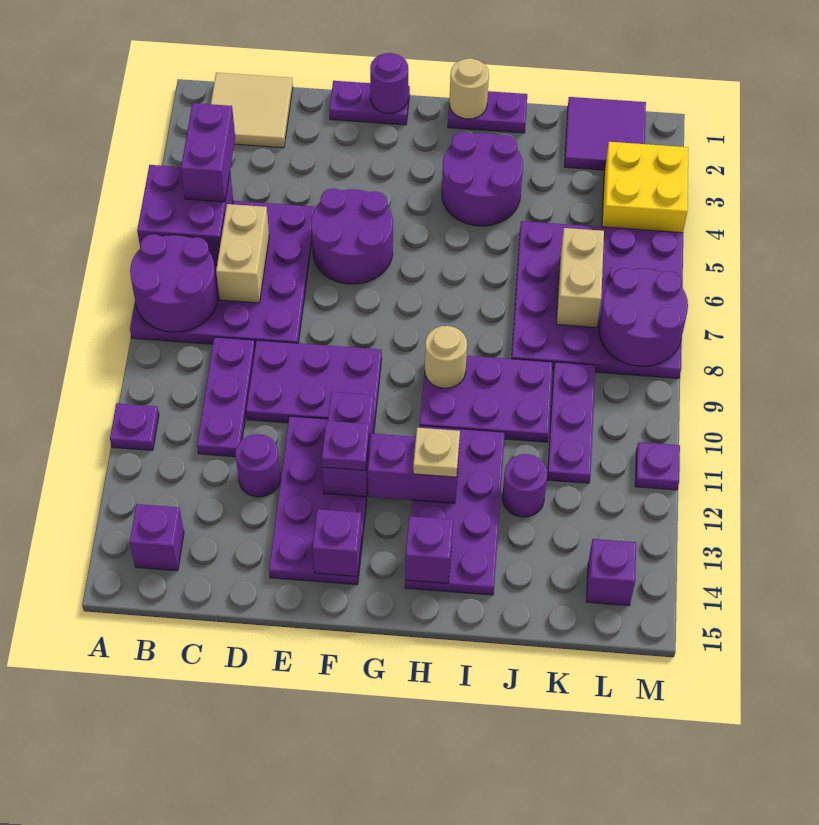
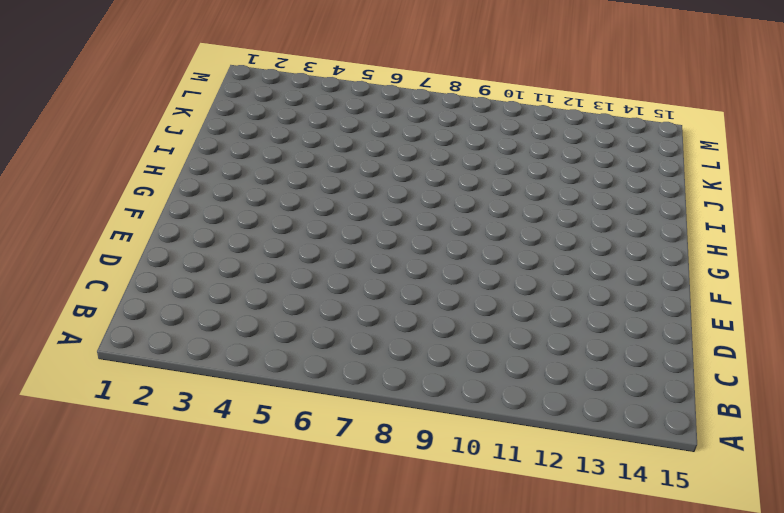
none -> purple 4x4 plate [130,201,315,346]
none -> purple 1x1 plate [110,403,159,450]
none -> tan 2x2 tile [211,73,293,148]
none -> purple 1x1 brick [130,504,184,571]

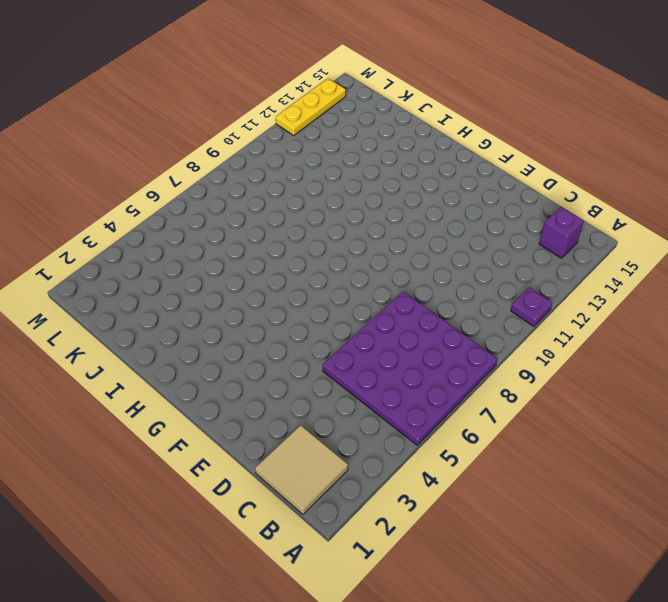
yellow 1x3 plate [276,78,346,135] -> none
none -> purple 1x3 plate [197,337,255,457]
none -> purple 2x3 plate [246,340,382,427]
none -> purple 1x1 round brick [236,434,281,497]
none -> purple 1x2 plate [329,81,410,125]

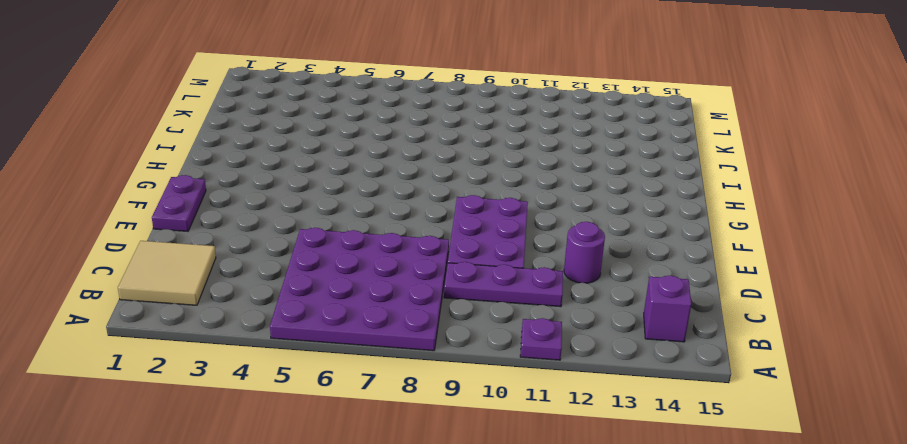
none -> purple 2x2 round brick [311,189,393,284]
none -> purple 2x4 plate [269,416,374,585]
none -> purple 1x2 plate [448,91,527,133]
none -> purple 2x2 round brick [442,132,523,226]

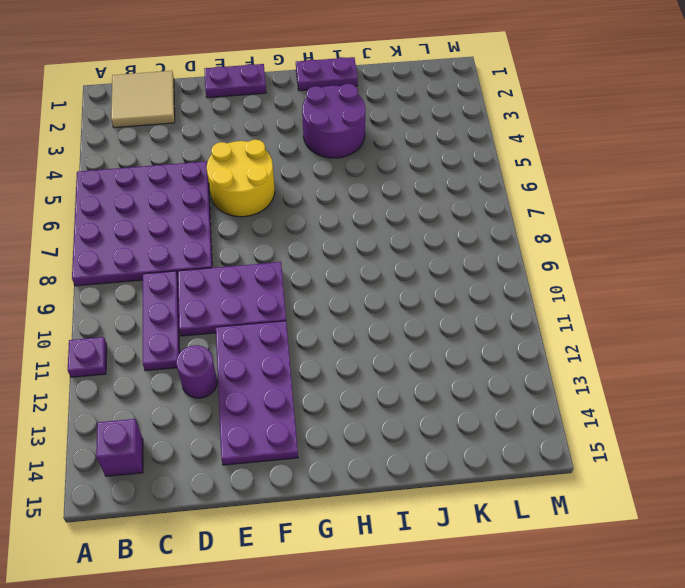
yellow 2x2 round brick [207,140,275,217] -> purple 2x2 round brick [311,189,393,284]
none -> purple 2x3 plate [420,356,552,442]
none -> purple 2x4 plate [405,426,505,595]
none -> purple 4x4 plate [512,221,683,378]
none -> purple 1x1 round brick [502,454,548,517]

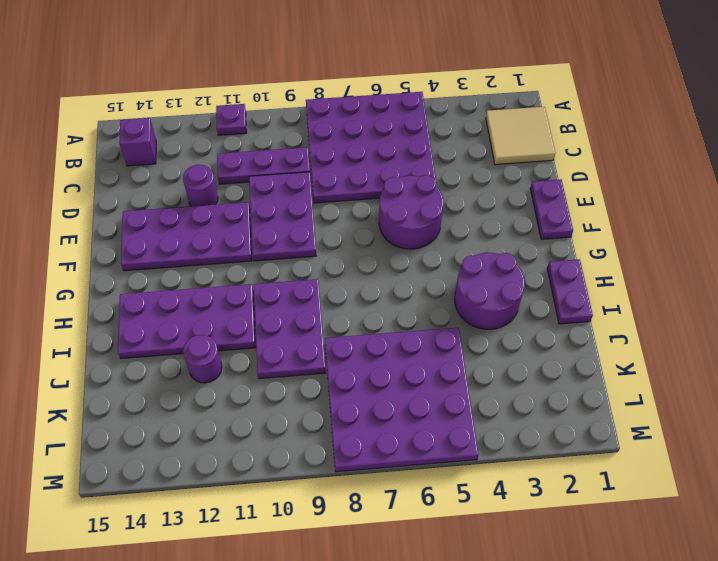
none -> purple 2x2 tile [564,97,646,170]
none -> purple 1x3 plate [547,362,595,483]
none -> yellow 2x2 brick [602,142,688,233]
none -> purple 1x1 brick [586,539,636,606]

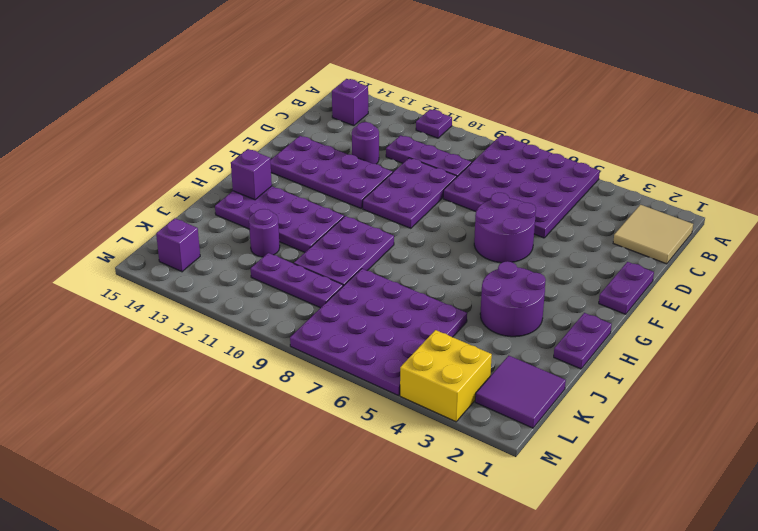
none -> purple 1x1 plate [635,442,680,490]
none -> purple 2x2 brick [137,165,233,265]
none -> purple 2x2 round brick [130,234,218,332]
none -> tan 1x2 brick [216,204,269,303]

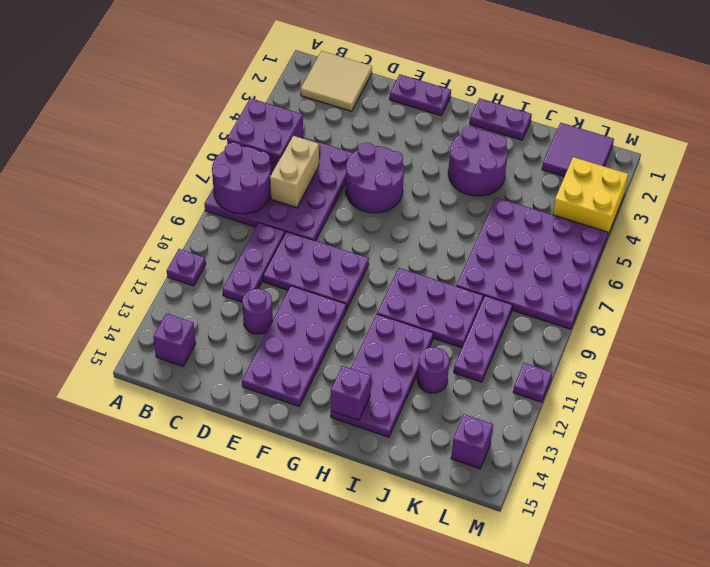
none -> purple 1x1 round brick [370,53,408,113]
none -> purple 1x2 brick [322,392,374,497]
none -> purple 1x1 brick [313,509,362,576]
none -> purple 1x2 brick [368,434,459,503]

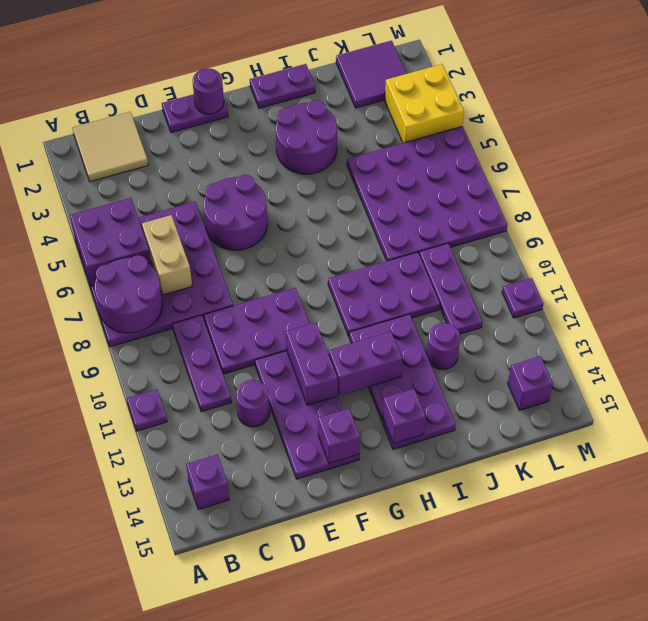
none -> tan 1x1 round brick [449,58,489,119]
none -> tan 1x1 round brick [425,326,467,388]
none -> tan 1x2 brick [557,228,604,327]
none -> purple 2x2 round brick [599,268,688,366]

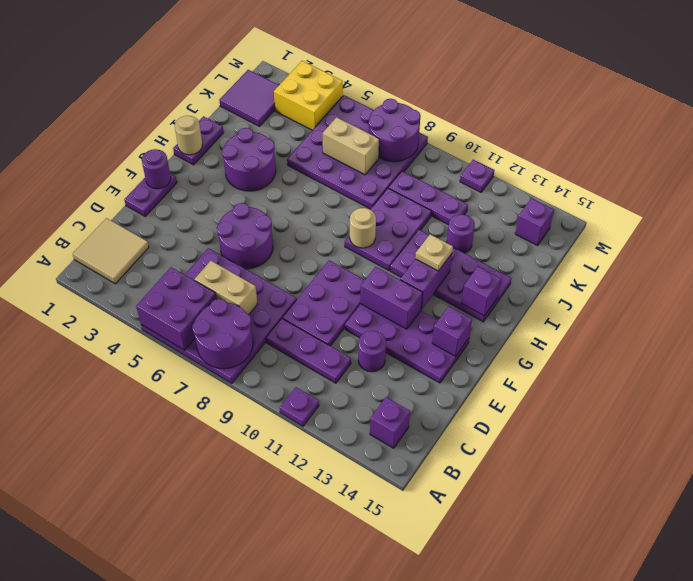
none -> purple 1x2 brick [181,103,235,202]
none -> purple 1x1 plate [322,421,369,470]

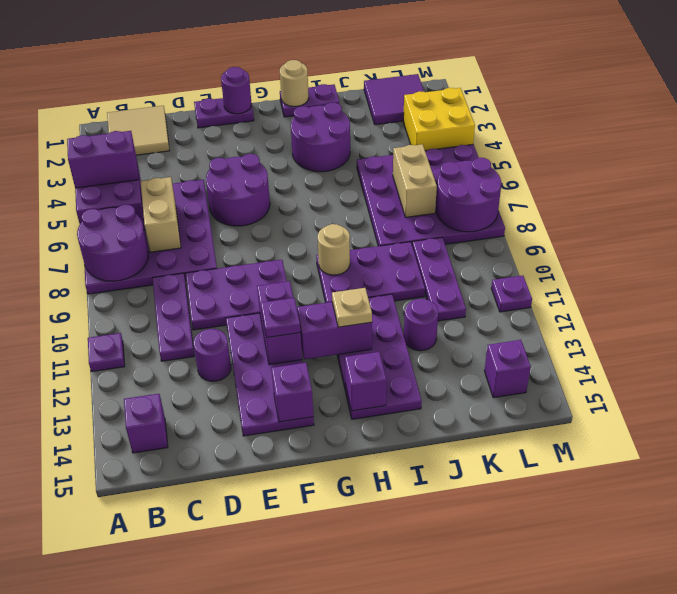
purple 1x2 brick [67,131,139,188] -> purple 1x2 brick turned to [181,103,235,202]

